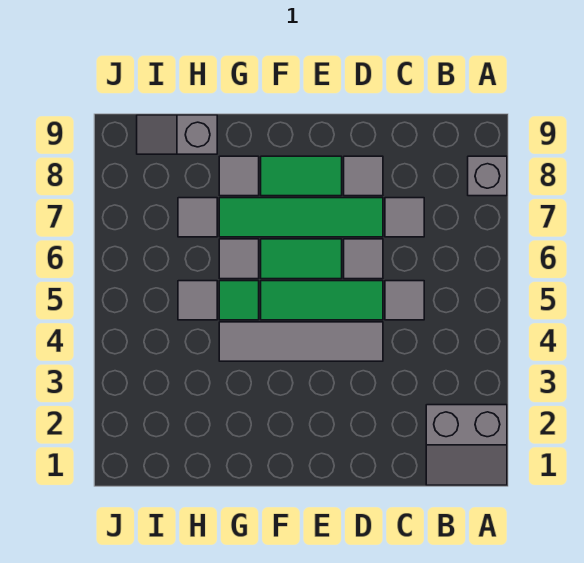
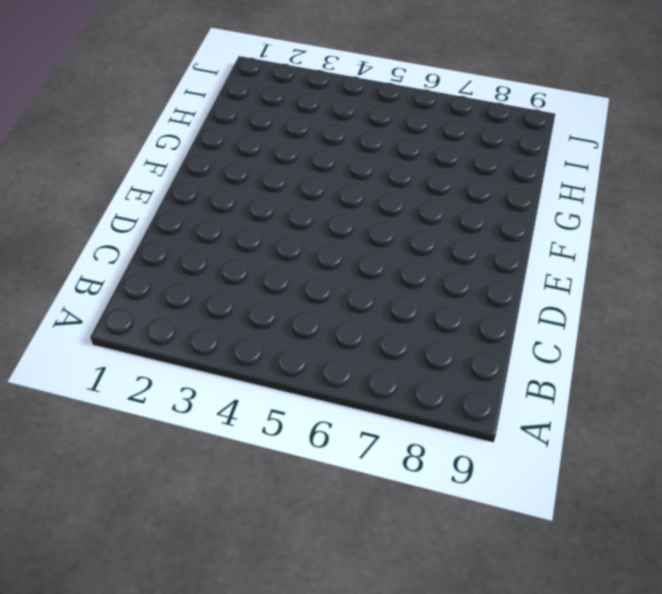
none -> grey 2x2 slope [426,405,507,485]
none -> grey 1x1 brick [468,156,507,196]
none -> grey 1x1 tile [385,281,424,320]

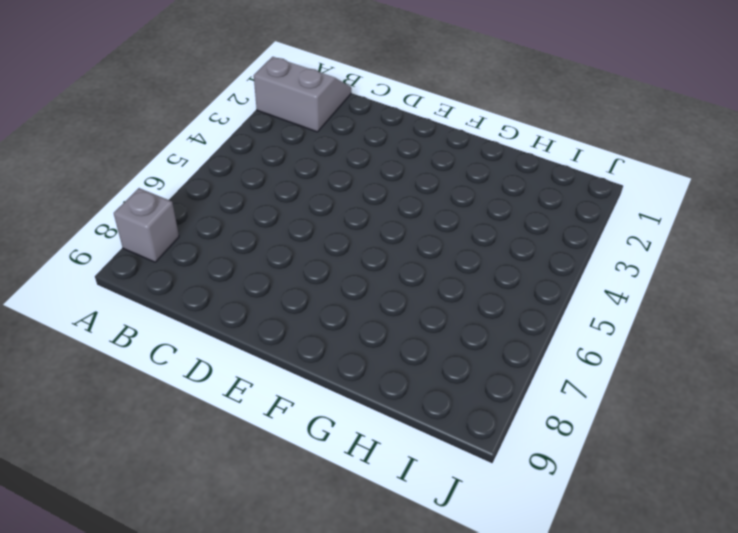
none -> grey 1x1 tile [385,281,424,320]
none -> grey 1x1 tile [385,198,424,237]
none -> grey 1x4 tile [219,322,383,361]

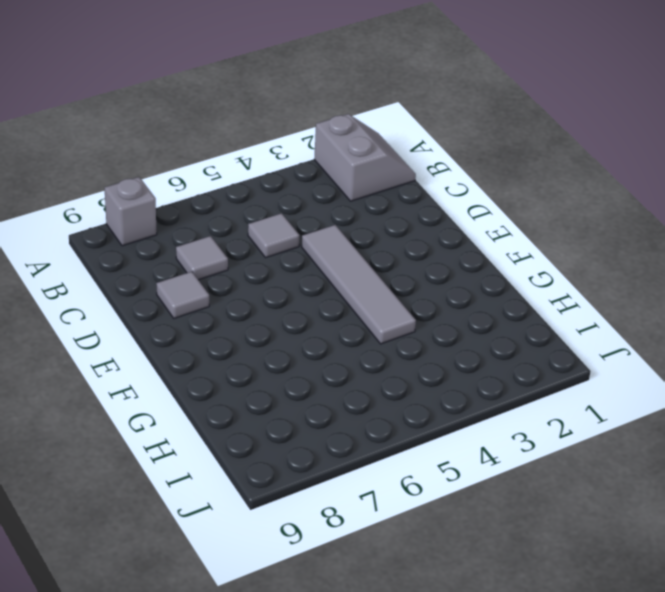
none -> green 1x3 tile [261,281,383,320]
none -> grey 1x1 tile [344,239,383,279]
none -> green 1x4 tile [219,198,383,237]

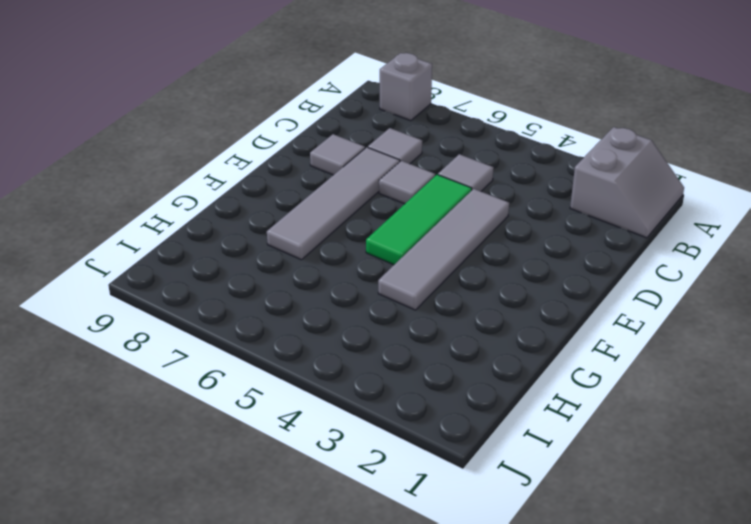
grey 1x4 tile [267,147,400,260] -> green 1x4 tile [219,198,383,237]
none -> green 1x2 tile [261,239,342,279]
none -> green 1x2 tile [261,156,342,196]
none -> green 1x1 tile [219,281,259,320]

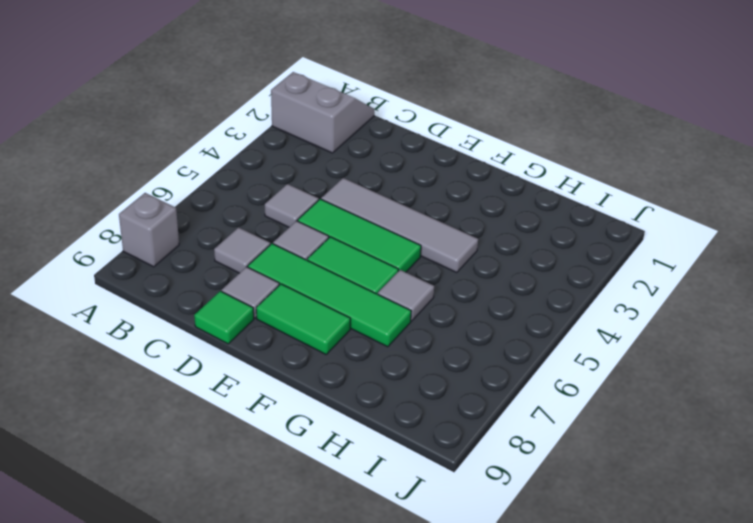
green 1x1 tile [194,291,254,344] -> green 1x1 tile moved to [219,281,259,320]
none -> grey 1x1 tile [219,156,259,196]
none -> grey 1x1 tile [178,281,217,320]
none -> grey 1x1 tile [178,198,217,237]

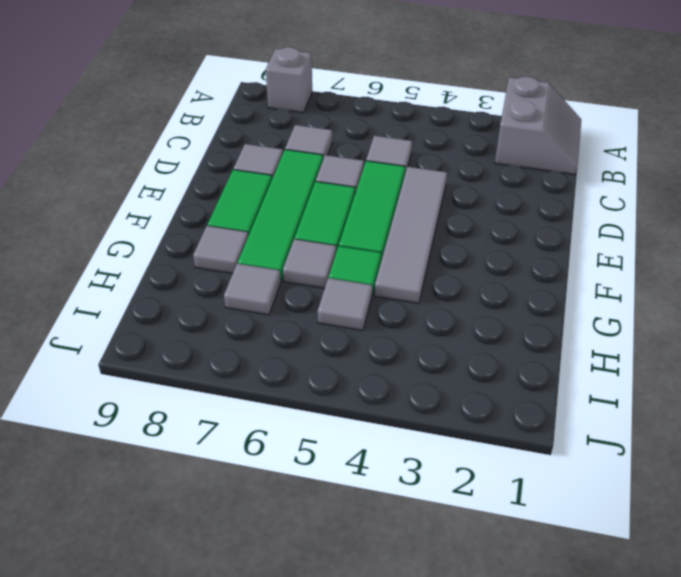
none -> grey 1x2 slope [137,115,217,154]

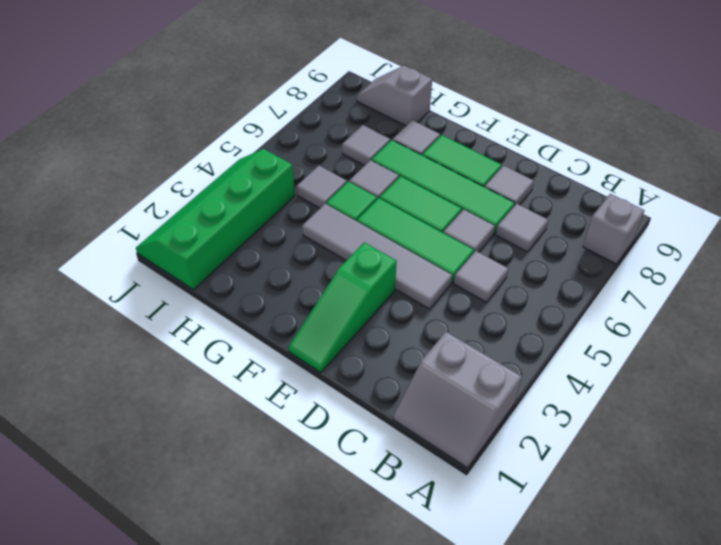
green 1x3 slope [289,242,397,372] -> none
green 2x4 slope [136,149,295,290] -> none

